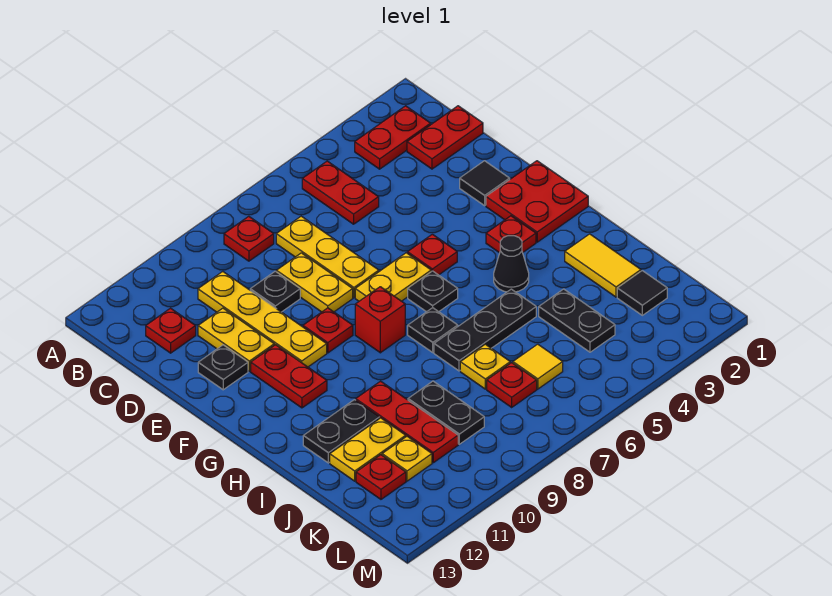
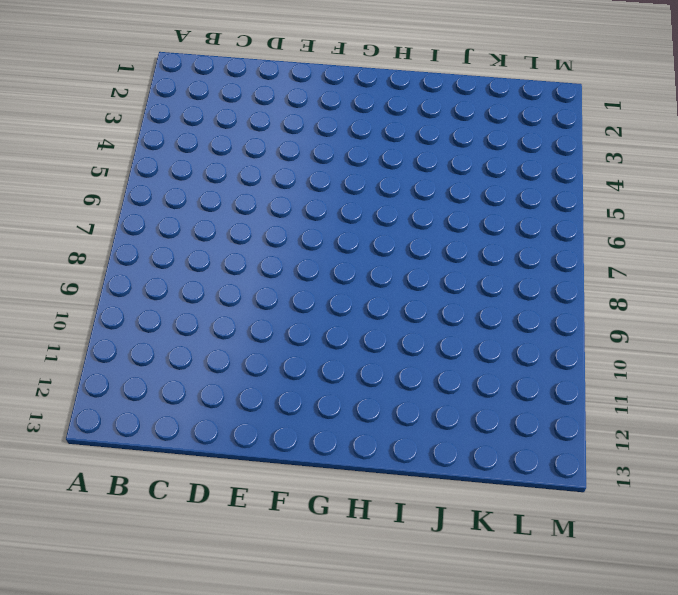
none -> red 1x2 plate [355,106,431,169]
none -> red 1x2 plate [302,161,379,224]
none -> red 1x1 plate [224,216,274,261]
none -> red 1x2 plate [407,106,483,169]

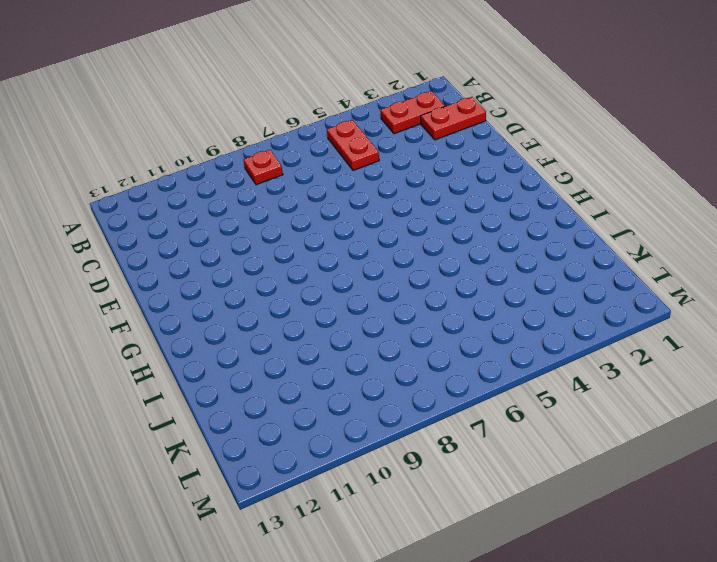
none -> yellow 1x3 plate [276,216,379,298]
none -> yellow 1x4 plate [198,272,327,367]
none -> red 1x1 plate [146,308,196,353]
none -> yellow 1x2 plate [276,253,353,312]

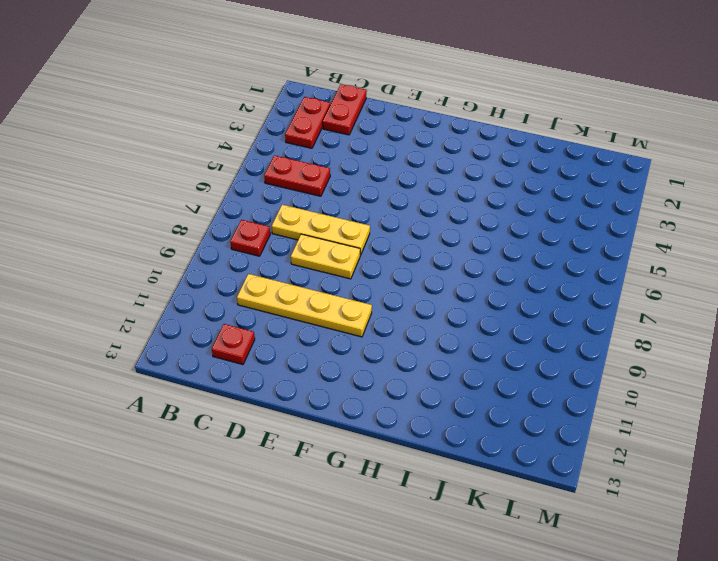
none -> black 1x1 plate [250,271,300,312]
none -> yellow 1x2 plate [198,308,274,371]
none -> black 1x1 tile [460,161,510,206]
none -> black 1x1 plate [198,345,248,390]

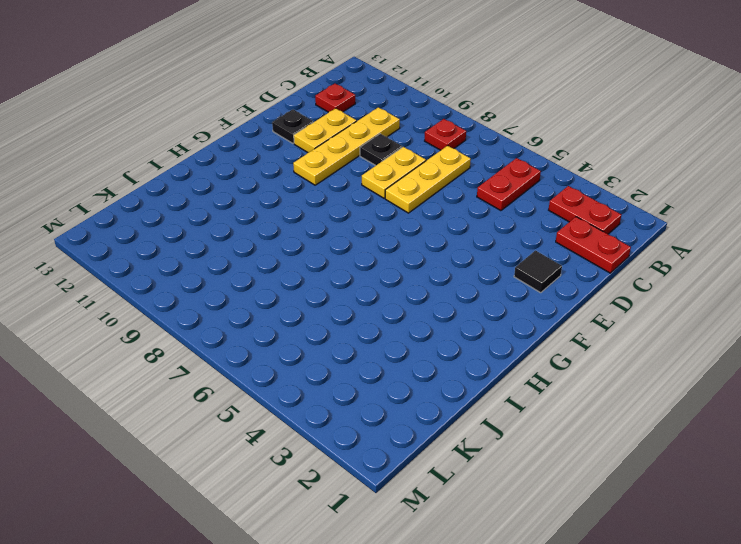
none -> red 2x2 plate [486,161,588,242]
none -> red 1x1 plate [407,234,457,275]
none -> yellow 1x2 plate [355,253,431,301]
none -> red 1x1 plate [303,308,353,353]

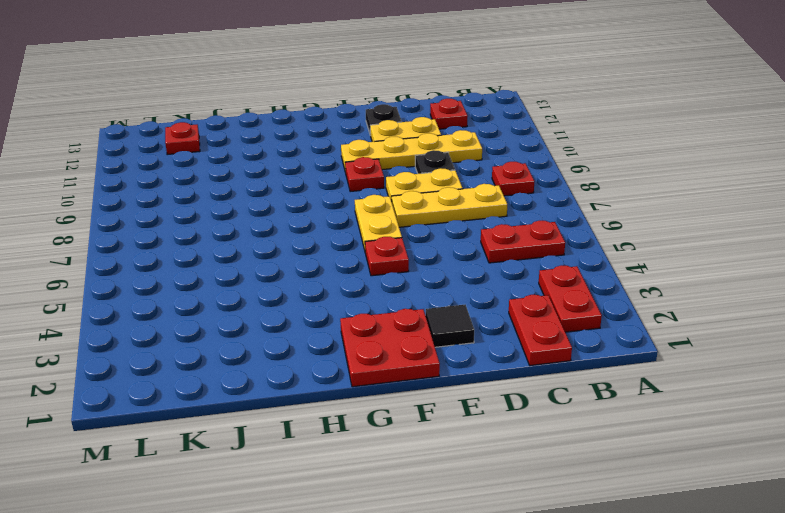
none -> red 1x2 plate [251,345,327,408]
none -> red 1x1 plate [486,216,536,253]
none -> black 1x1 plate [408,271,458,312]
none -> red 1x1 brick [355,287,405,353]

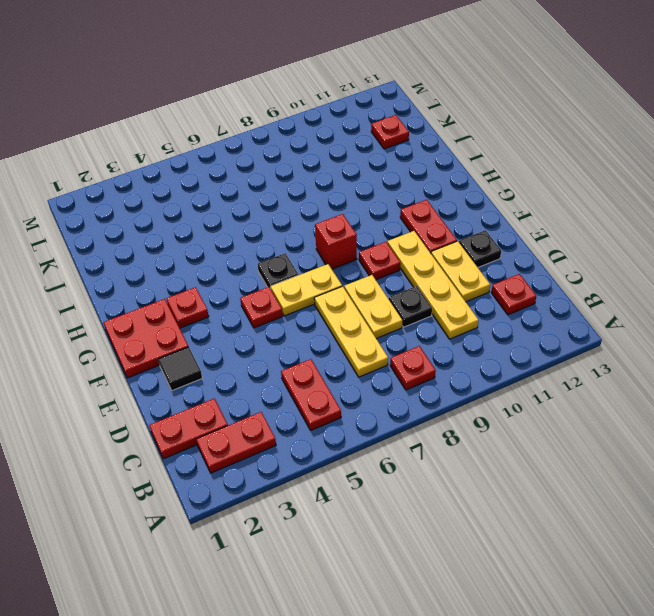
none -> black 1x1 cone [494,236,529,292]
none -> black 1x1 plate [408,308,458,352]
none -> yellow 1x2 tile [565,234,641,297]
none -> black 1x3 plate [434,289,536,371]

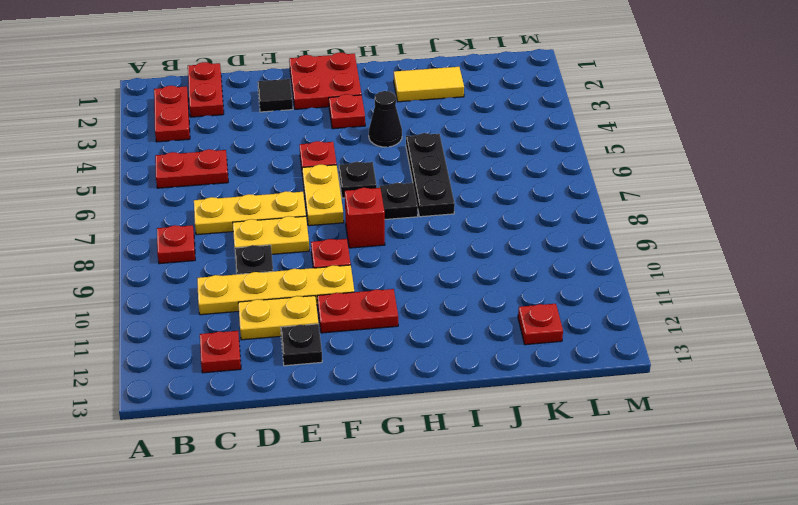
none -> red 1x3 plate [356,381,458,463]
none -> black 1x2 plate [303,400,379,463]
none -> black 1x2 plate [539,289,615,352]
none -> yellow 1x1 plate [460,344,510,389]

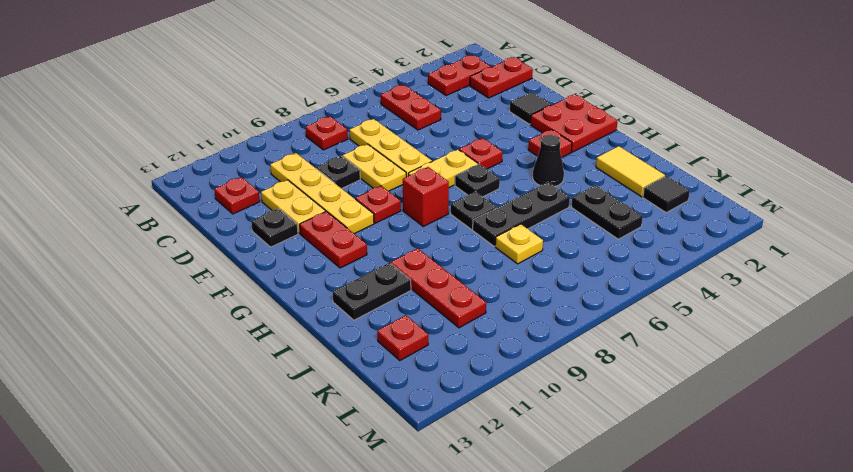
none -> black 1x2 plate [408,381,484,444]
none -> yellow 1x2 plate [330,418,406,481]
none -> yellow 1x1 tile [513,344,563,389]
none -> red 1x1 plate [487,363,537,407]

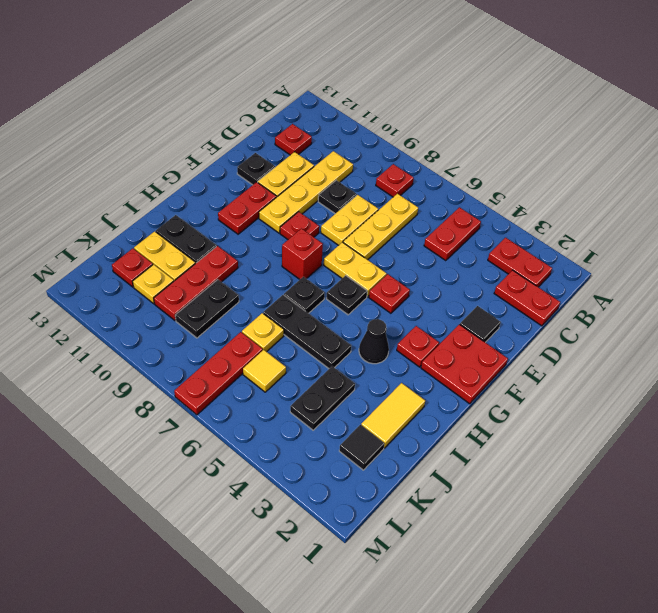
red 1x3 plate [174,332,263,415] -> red 1x1 plate [487,363,537,407]

